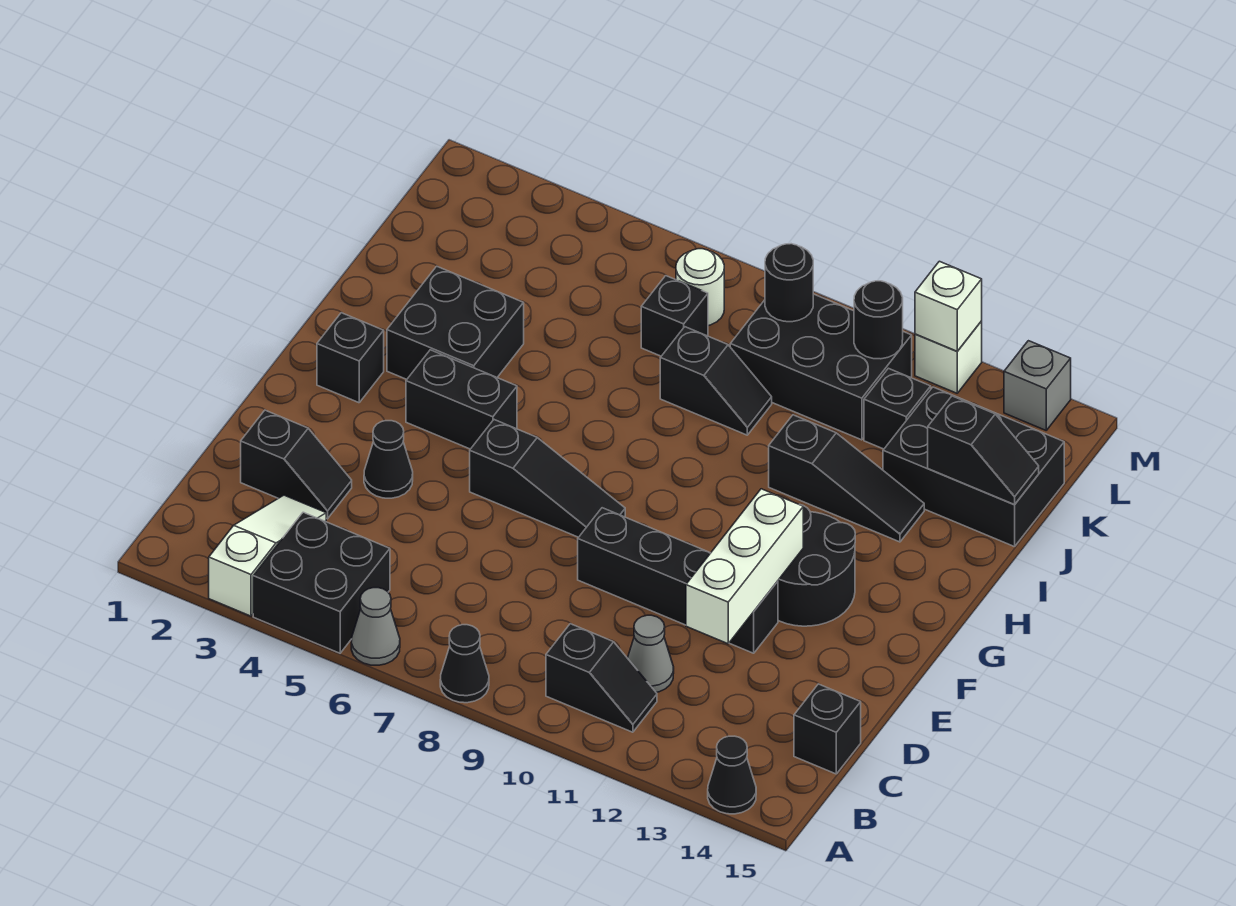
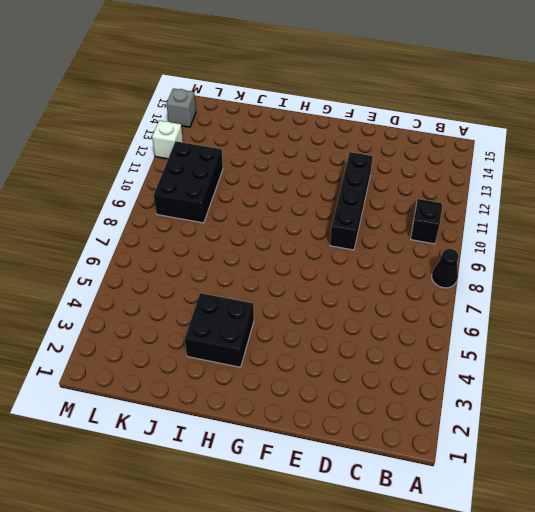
none -> white 1x3 slope [209,495,326,616]
none -> black 2x2 brick [253,512,390,653]
none -> grey 1x1 cone [351,588,400,665]
none -> black 1x1 cone [708,736,756,814]

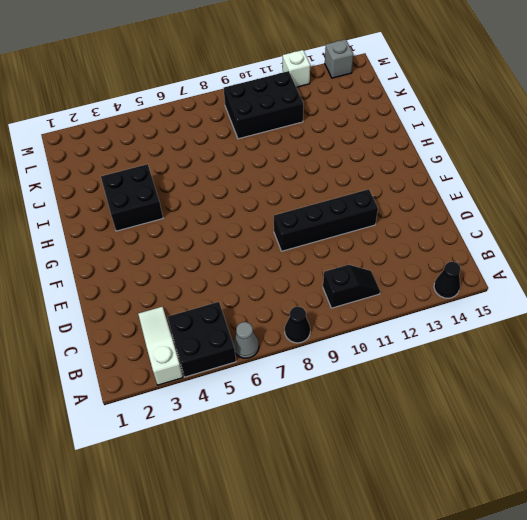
none -> grey 1x1 cone [628,615,674,692]
none -> black 1x1 brick [794,684,861,774]
none -> black 1x2 slope [241,410,352,519]
none -> black 1x1 cone [364,421,413,498]

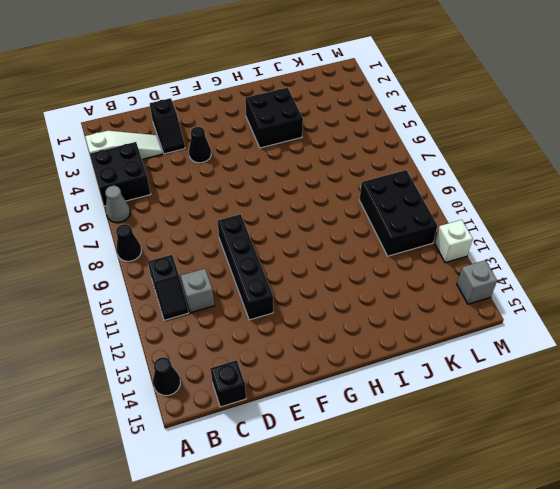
grey 1x1 brick [181,269,214,313] -> grey 1x1 cone [628,615,674,692]
none -> black 1x3 slope [470,420,625,537]
none -> black 2x2 round brick [778,505,855,626]
none -> black 1x1 brick [317,313,384,403]
none -> black 1x2 brick [406,350,517,449]

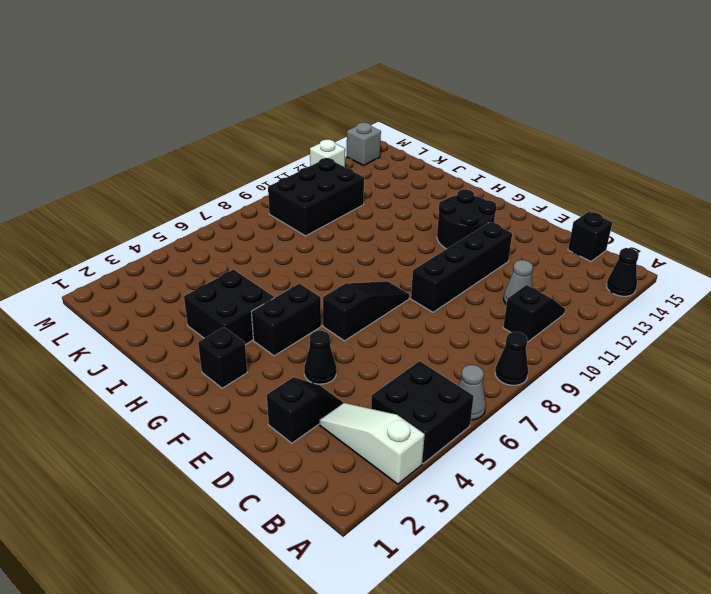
none -> black 1x3 slope [769,415,924,542]
none -> black 1x2 slope [660,327,772,435]
none -> black 2x3 brick [883,387,1064,547]
none -> black 1x1 brick [641,276,708,356]

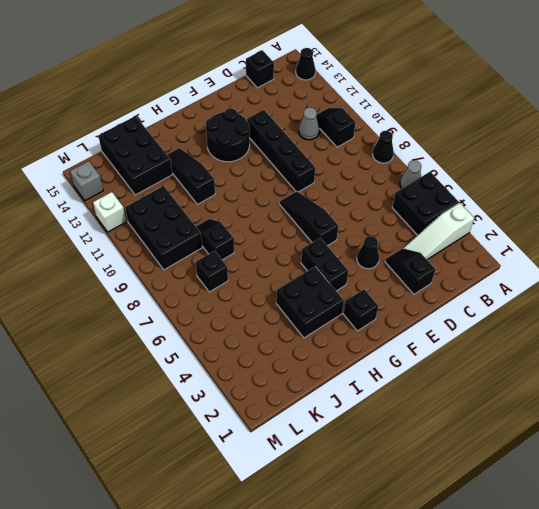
none -> black 1x1 brick [864,368,931,449]
none -> white 1x1 round brick [676,249,724,326]
none -> white 1x3 brick [686,489,803,644]
none -> black 1x2 slope [928,396,1039,505]

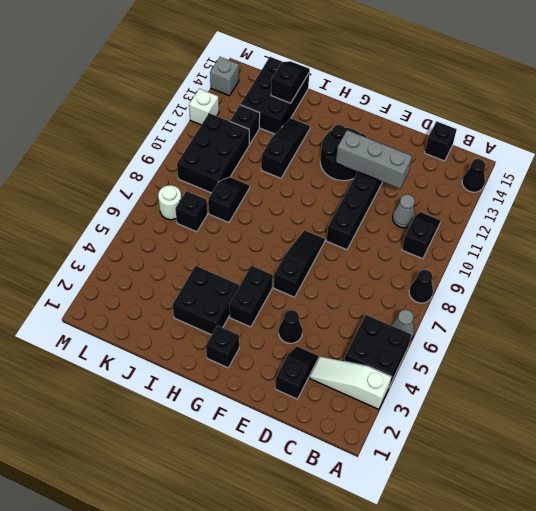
grey 1x3 brick [336,130,412,189] -> white 1x3 brick [686,489,803,644]
none -> black 1x1 round brick [765,244,813,322]
none -> black 1x1 round brick [854,281,903,359]
none -> white 1x1 brick [915,261,982,351]

